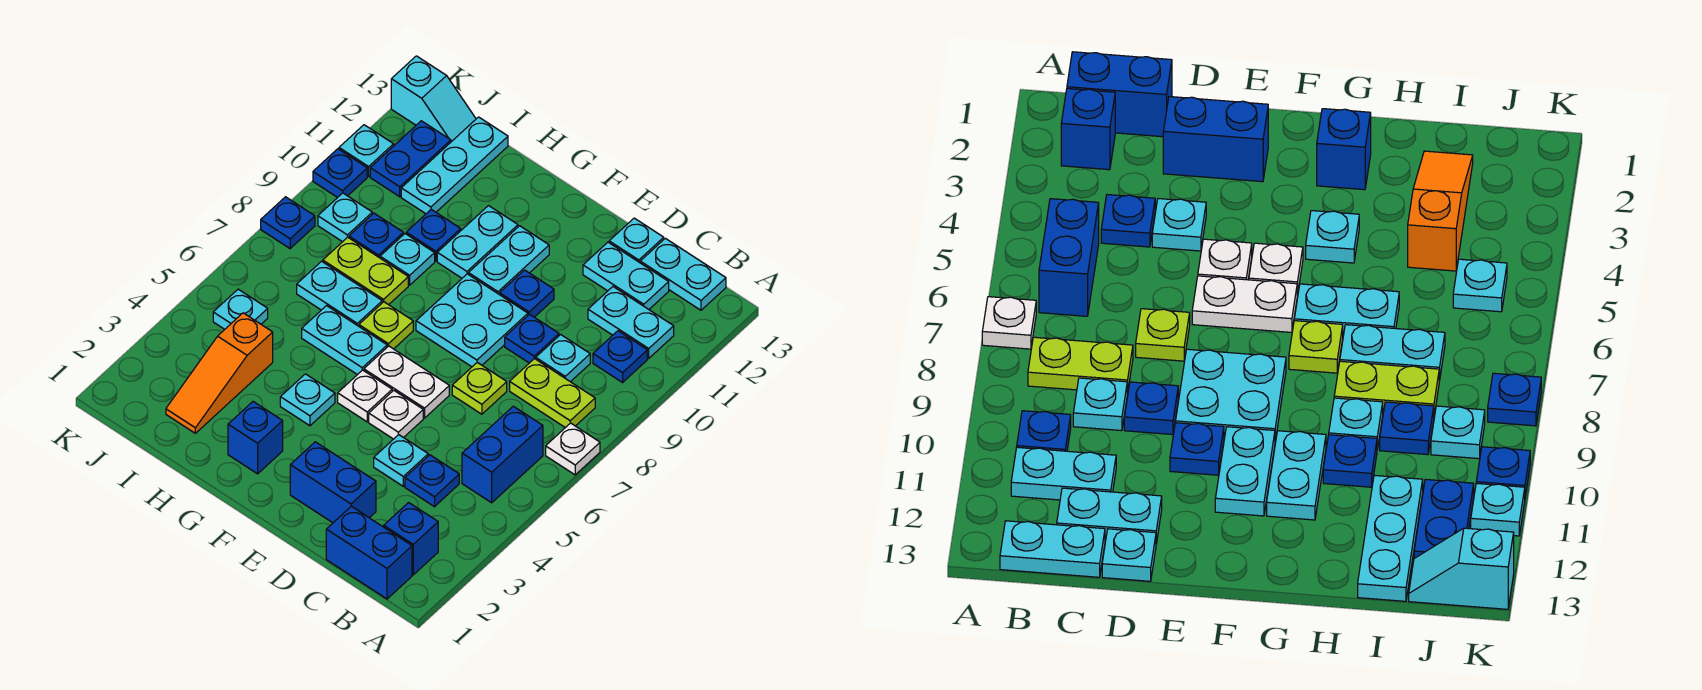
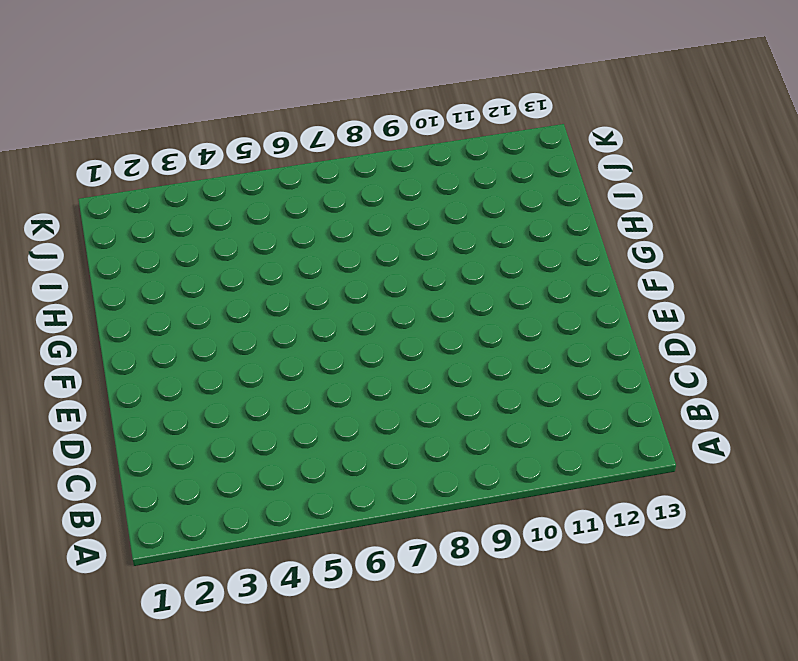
none -> white 1x1 plate [546,423,600,475]
none -> blue 1x2 brick [326,506,412,599]
none -> blue 1x1 brick [384,503,438,575]
none -> blue 1x2 brick [462,406,543,503]

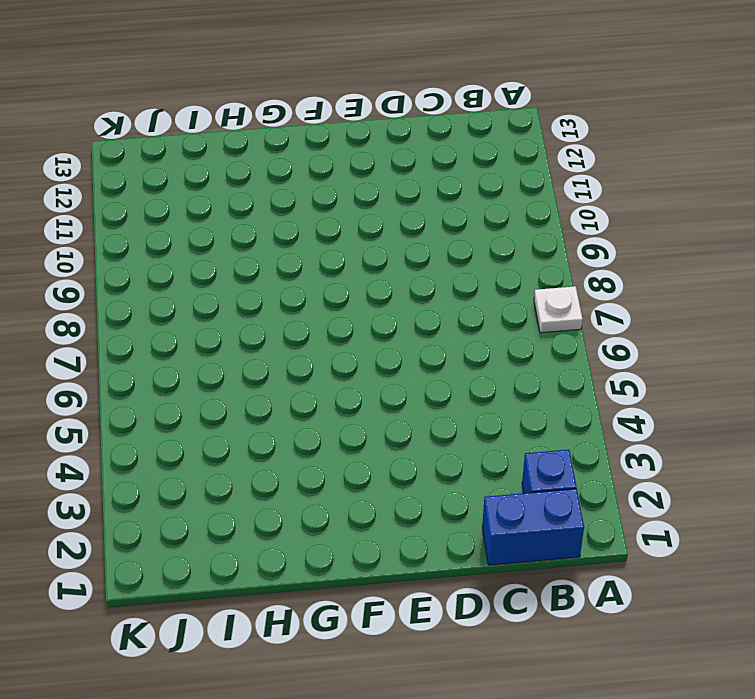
none -> blue 1x2 brick [462,406,543,503]
none -> lime 1x2 plate [510,359,595,428]
none -> blue 1x1 plate [593,331,647,382]
none -> cyan 1x2 plate [588,287,674,358]

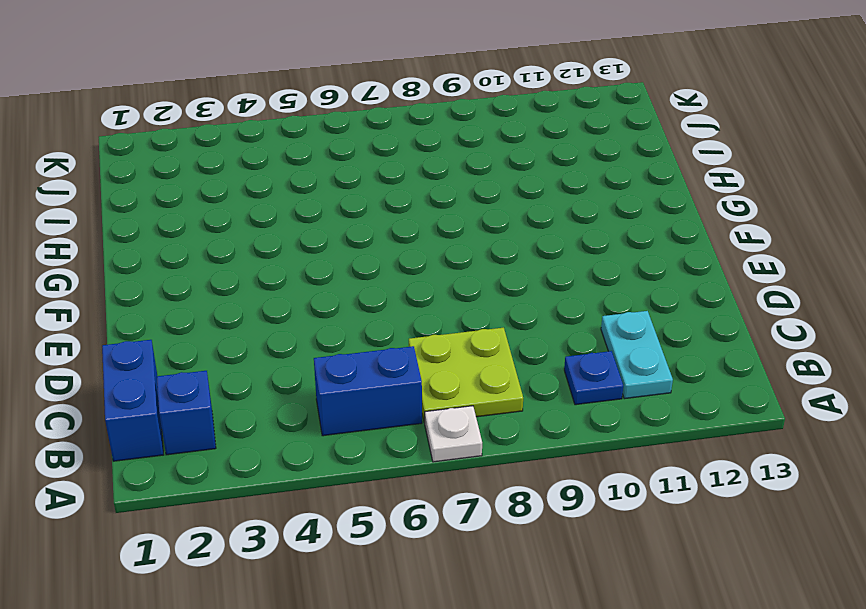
lime 2x2 plate [409,328,523,423] -> lime 1x2 plate [510,359,595,428]
none -> cyan 1x2 plate [640,238,726,310]
none -> blue 1x1 plate [405,455,459,507]
none -> cyan 1x1 plate [536,335,590,382]
none -> cyan 1x2 plate [583,242,669,309]

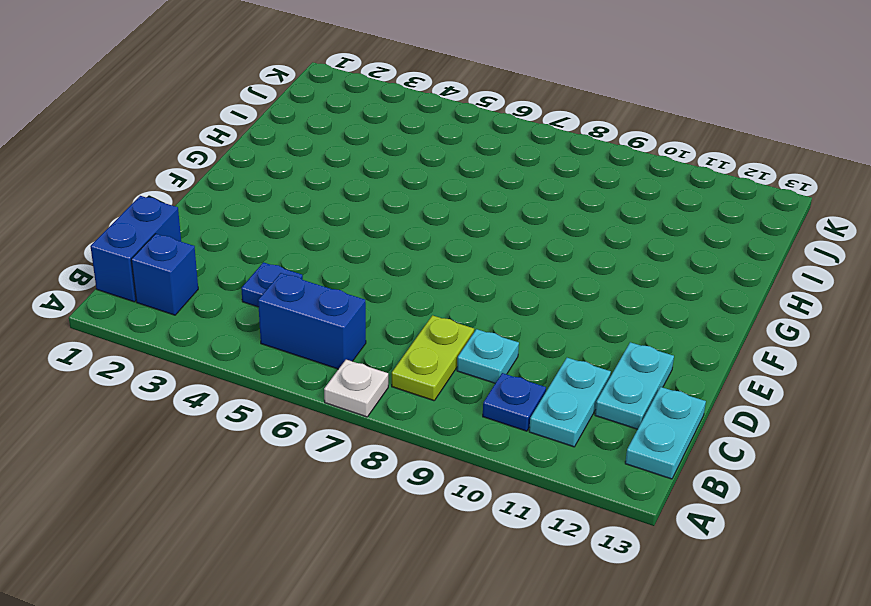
none -> blue 1x2 brick [290,442,376,523]
none -> cyan 1x1 plate [374,435,428,486]
none -> lime 1x1 plate [452,363,507,414]
none -> blue 1x1 plate [505,314,559,363]

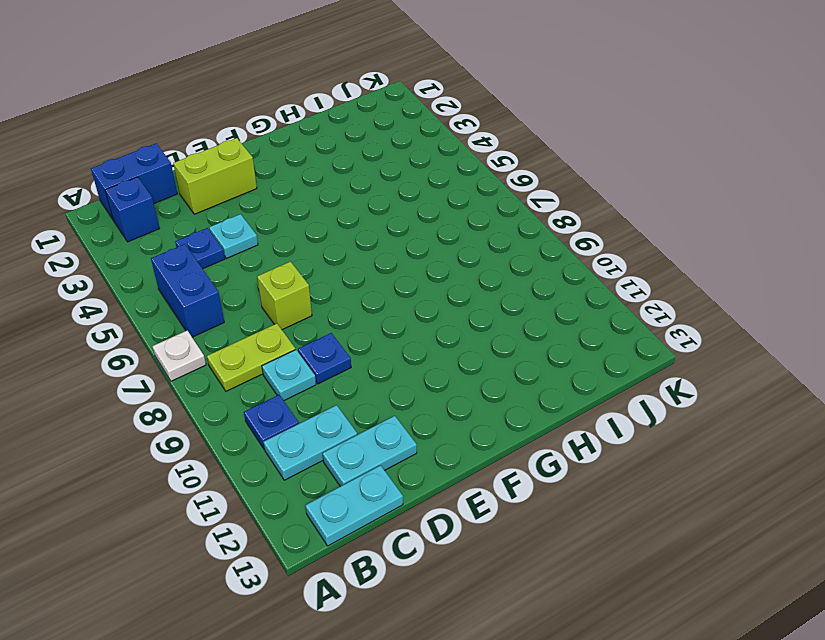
lime 1x2 brick [173,138,257,214] -> blue 1x2 brick [290,442,376,523]
lime 1x1 brick [257,262,312,330] -> lime 1x1 plate [452,363,507,414]
none -> cyan 1x1 plate [609,218,664,263]
none -> white 1x1 plate [369,390,423,439]
none -> white 1x2 plate [364,346,449,418]
none -> cyan 2x2 plate [416,274,528,367]

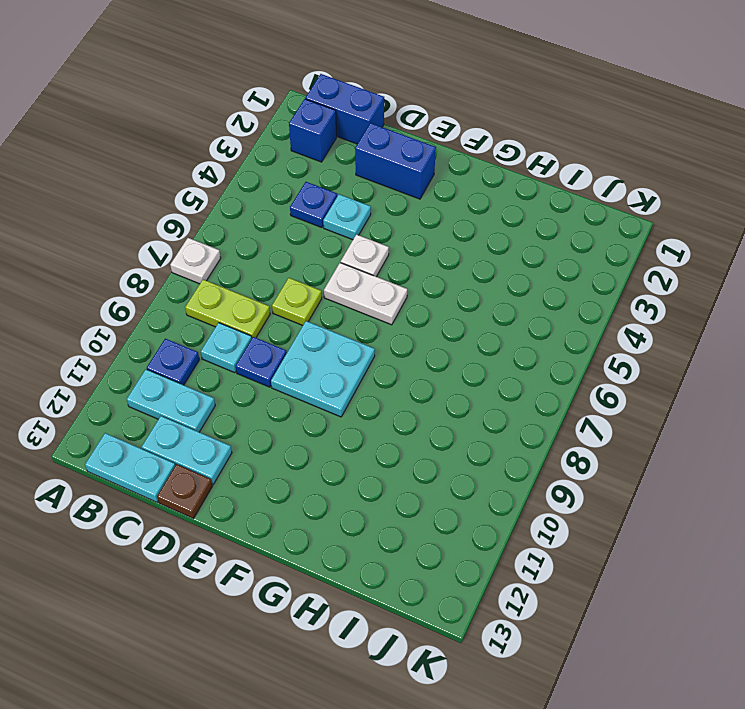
brown 1x1 plate [157,464,212,518] -> cyan 1x1 plate [609,218,664,263]
none -> blue 1x2 brick [462,406,543,503]
none -> blue 1x1 plate [500,270,554,317]
none -> white 1x1 plate [338,370,392,422]
none -> cyan 1x2 plate [468,226,549,295]

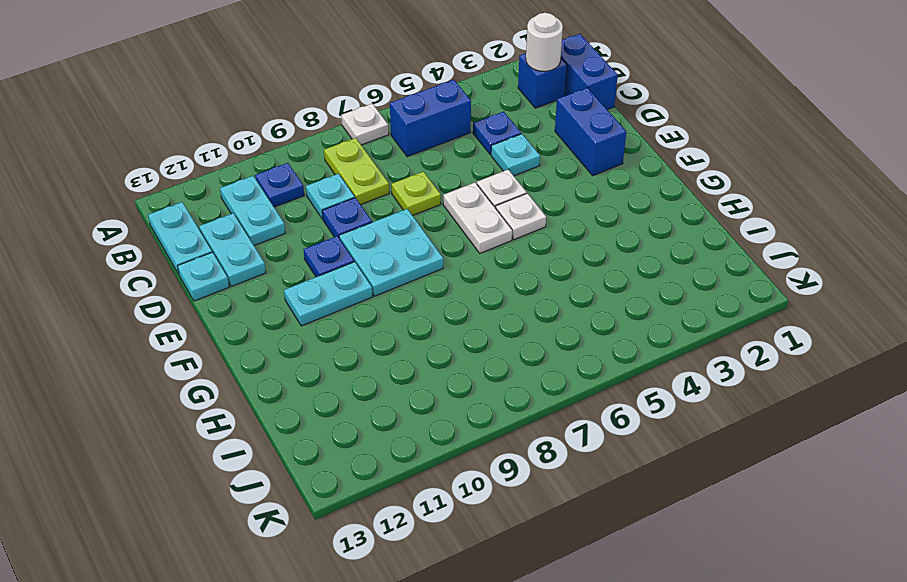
white 1x1 round brick [526,13,563,71] -> none
none -> blue 1x1 brick [228,402,283,474]
none -> cyan 1x1 plate [280,374,335,426]
none -> cyan 1x2 plate [302,306,387,375]
none -> lime 1x1 plate [359,302,413,349]

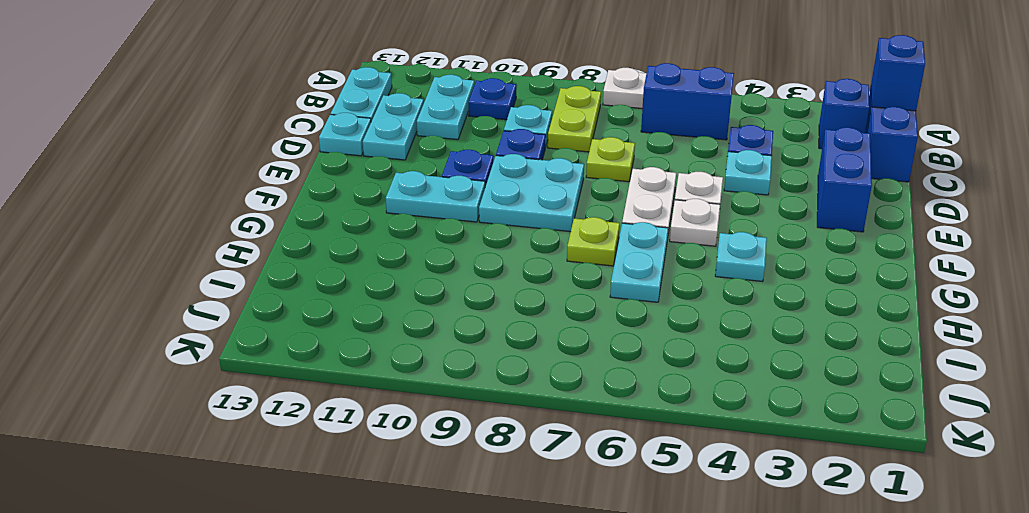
blue 1x1 brick [871,35,925,111] -> blue 1x1 brick moved to [228,402,283,474]
none -> cyan 1x2 plate [437,206,518,278]
none -> cyan 1x2 plate [297,261,382,326]
none -> lime 1x2 plate [323,237,408,305]
none -> cyan 1x1 plate [380,234,435,285]

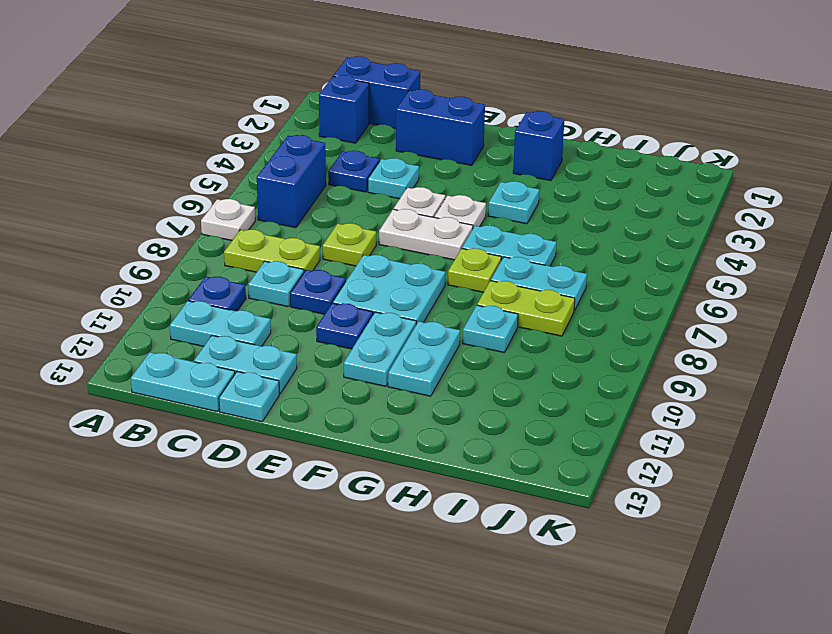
none -> blue 1x1 plate [406,209,461,261]
none -> orange 1x3 slope [166,313,273,433]
none -> blue 1x1 plate [349,213,403,258]
none -> cyan 1x3 plate [401,117,508,214]

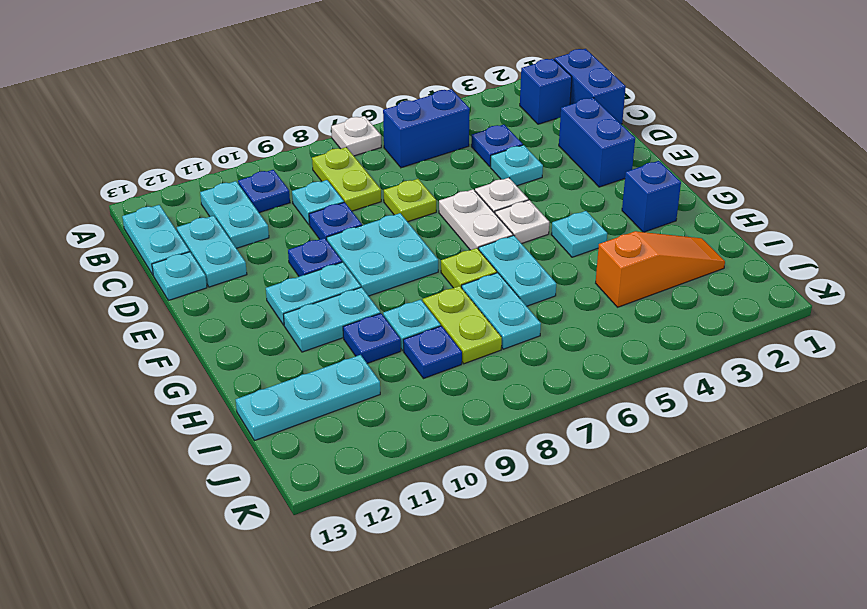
none -> cyan 1x1 plate [213,289,268,329]
none -> cyan 1x1 plate [318,193,372,242]
none -> blue 1x2 plate [370,121,451,197]
none -> cyan 1x2 slope [391,56,476,142]

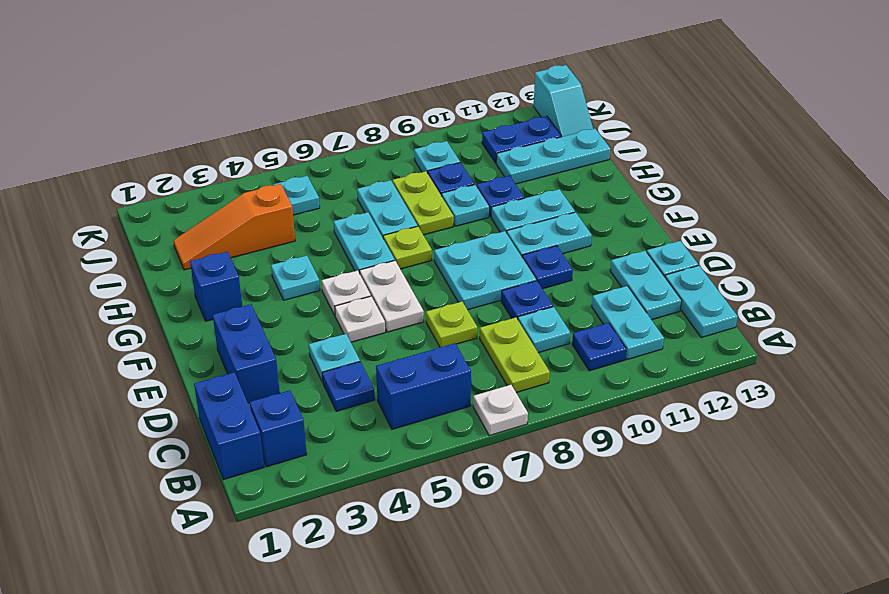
none -> blue 1x1 plate [261,197,315,249]
none -> blue 1x1 plate [313,149,367,197]
none -> cyan 1x1 plate [339,125,394,176]

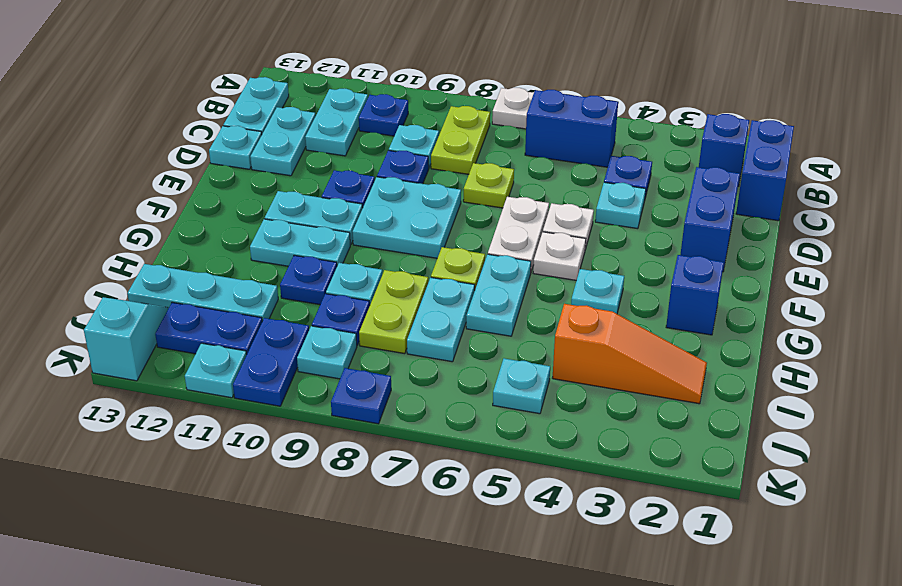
blue 1x2 plate [233,318,309,406] -> blue 1x1 plate [313,149,367,197]

